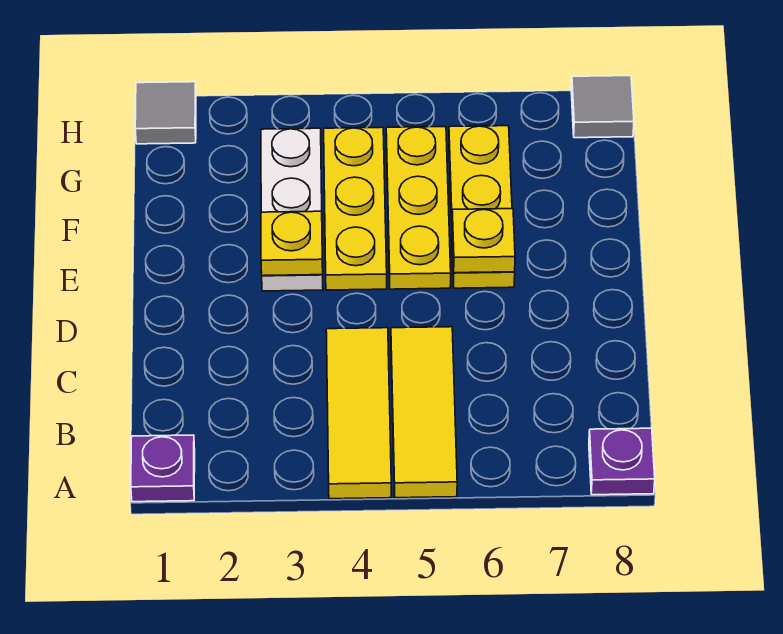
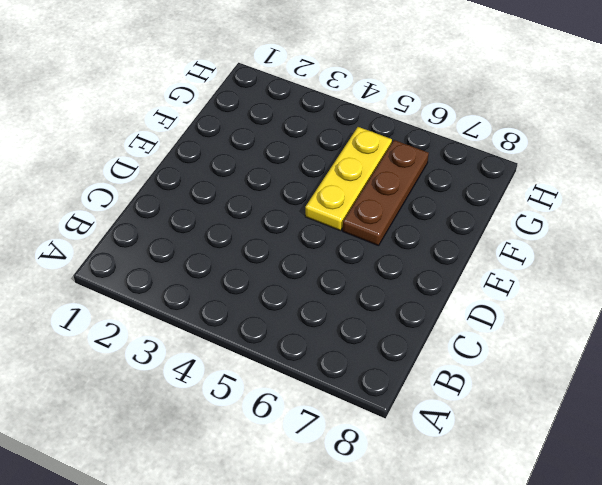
brown 1x3 plate [343,140,429,246] -> yellow 1x3 plate [449,126,515,288]
none -> purple 1x1 plate [131,435,195,502]
none -> yellow 1x3 tile [326,328,391,499]
none -> yellow 1x3 tile [391,327,457,498]

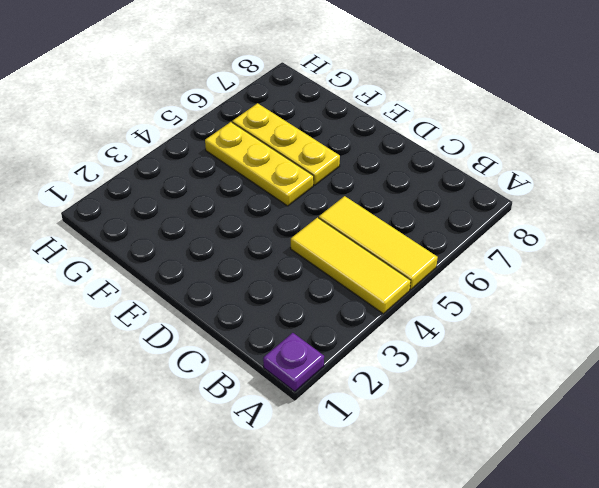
none -> purple 1x1 plate [589,428,655,495]
none -> white 1x3 plate [261,128,323,291]
none -> yellow 1x3 plate [324,127,387,290]

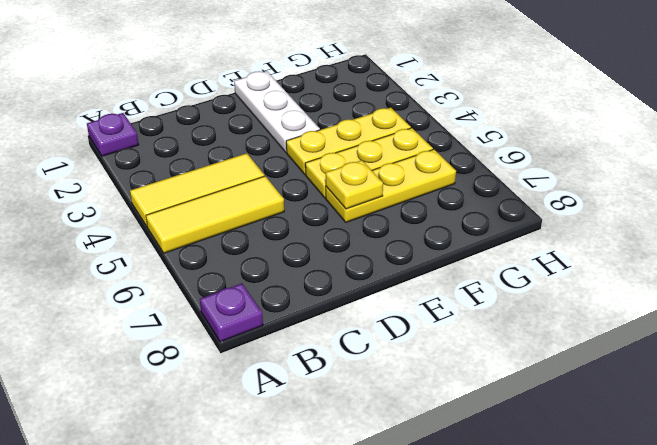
white 1x3 plate [234,71,320,152] -> white 1x3 plate turned to [261,128,323,291]
none -> grey 1x1 tile [135,82,196,144]
none -> grey 1x1 tile [571,76,634,138]
none -> yellow 1x1 plate [261,211,323,276]

